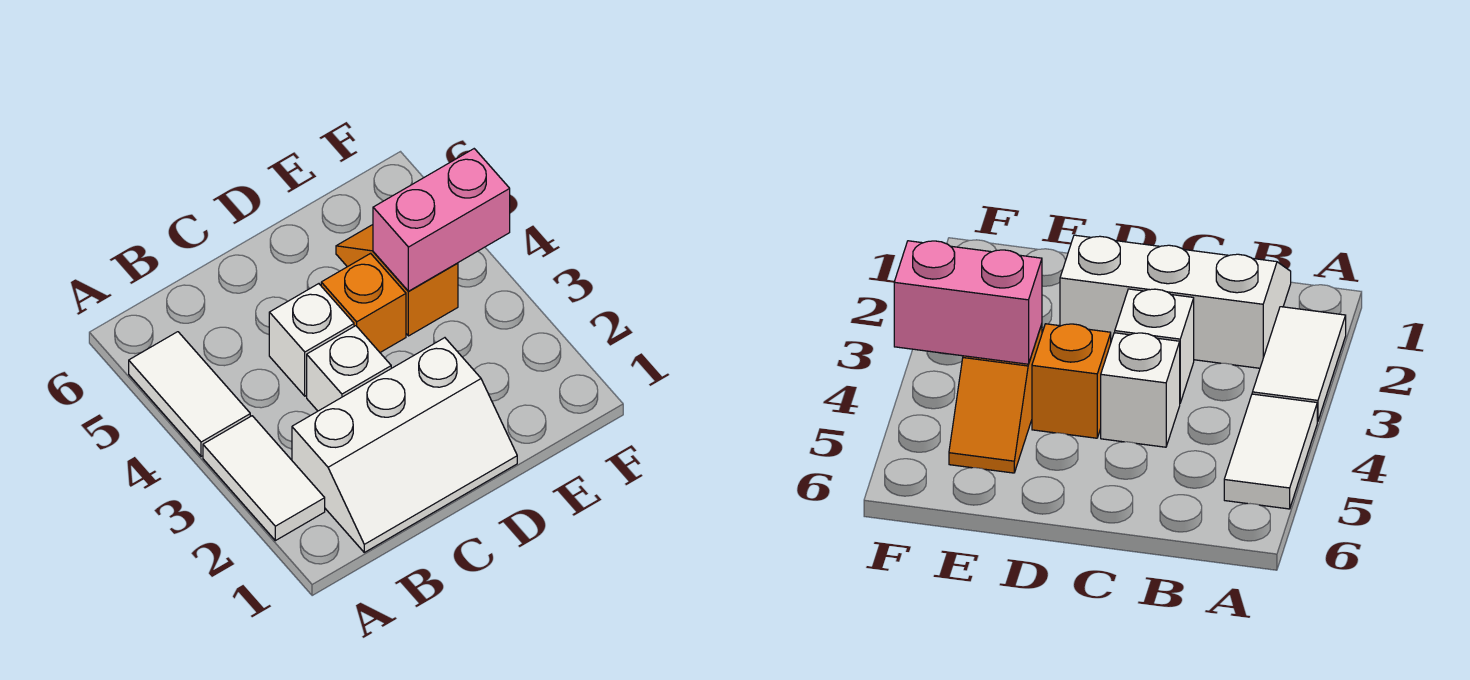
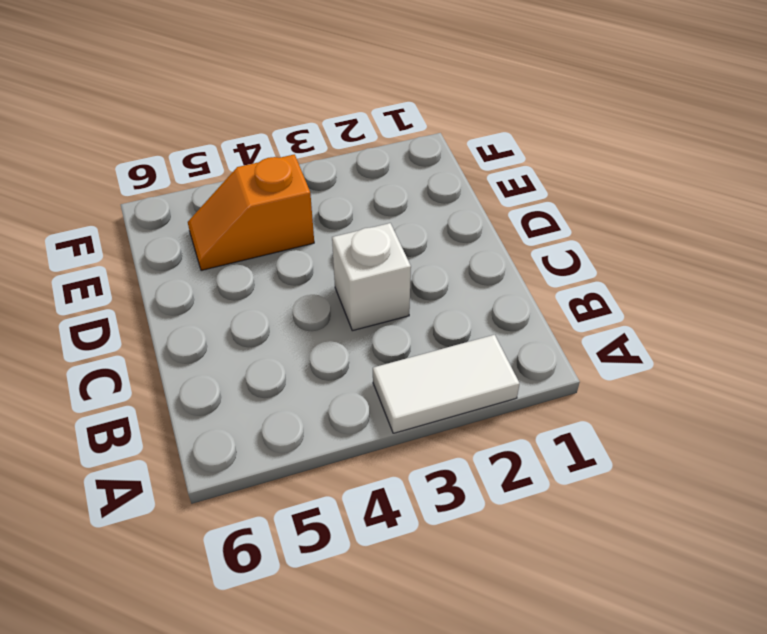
none -> white 1x2 tile [129,332,250,456]
none -> white 2x3 slope [292,338,517,552]

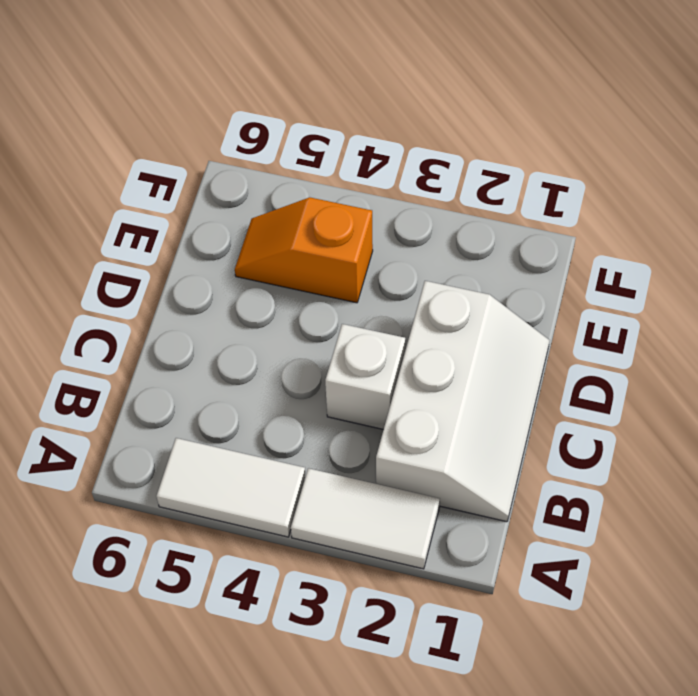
none -> white 1x1 brick [269,284,354,396]
none -> orange 1x1 brick [321,253,406,352]

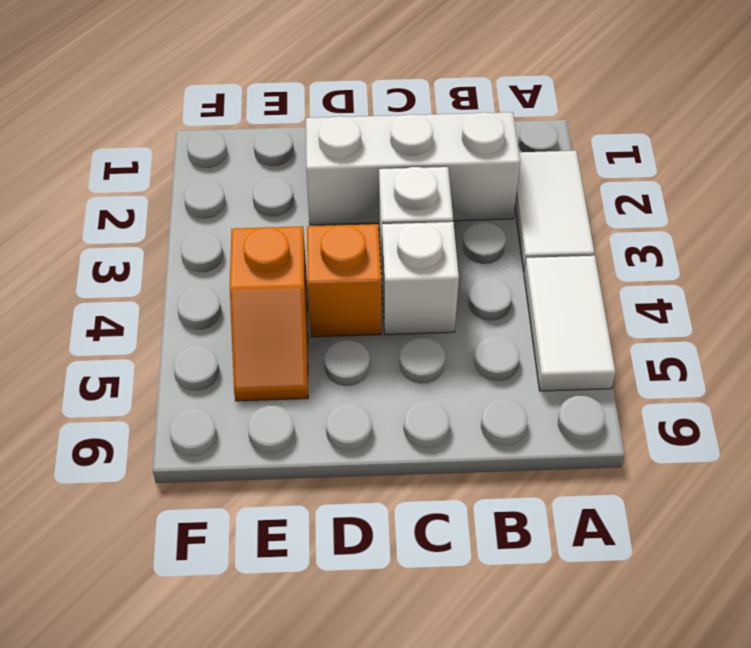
none -> pink 1x2 brick [373,149,510,291]

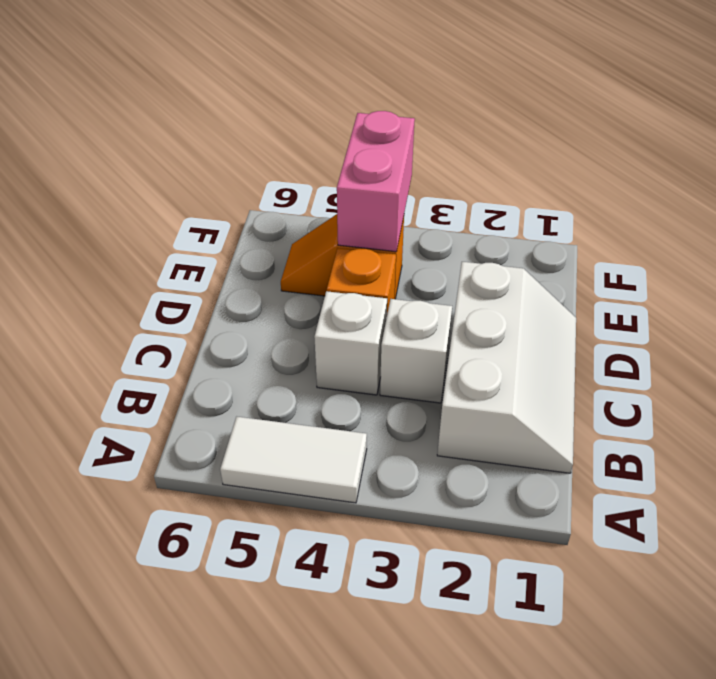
none -> white 1x2 tile [203,416,325,541]

